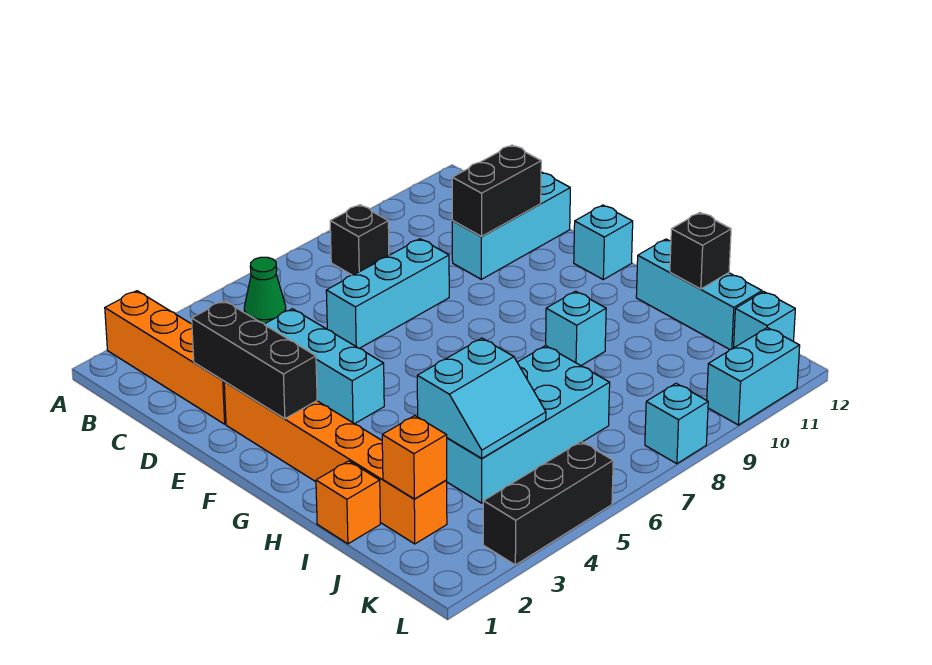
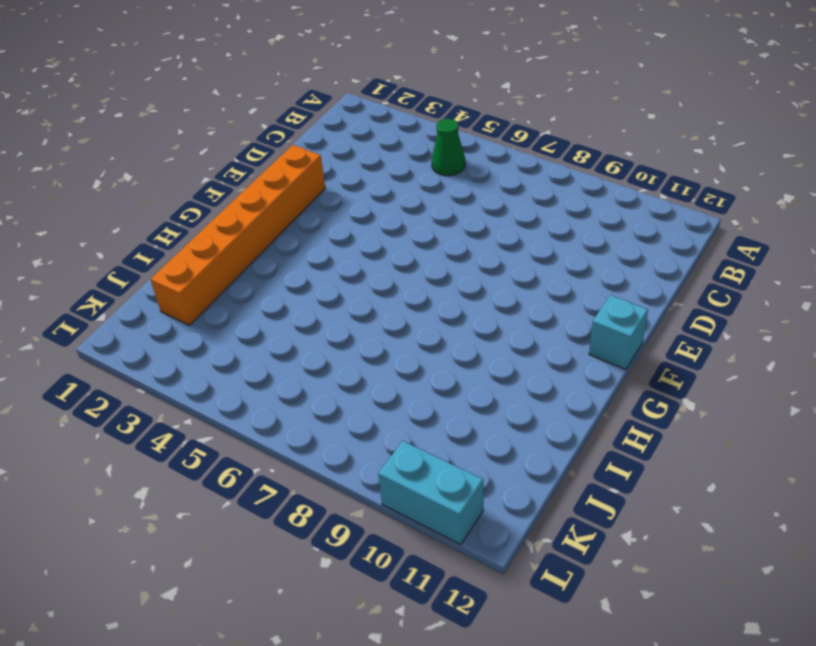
none -> orange 1x4 brick [105,291,226,424]
none -> black 1x1 brick [330,205,389,275]
none -> cyan 1x3 brick [265,309,384,424]

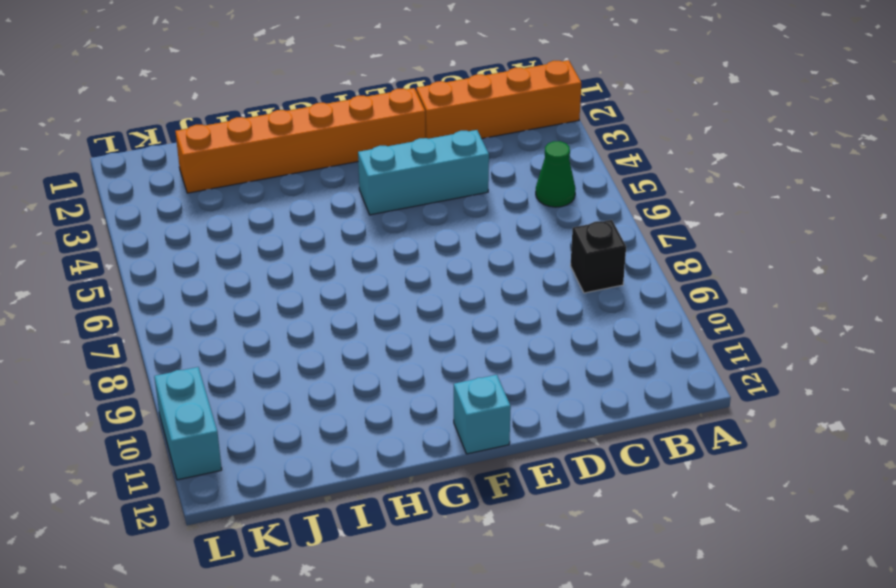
none -> cyan 1x3 brick [326,239,449,348]
none -> cyan 1x3 brick [452,172,570,279]
none -> cyan 1x1 brick [546,291,606,366]

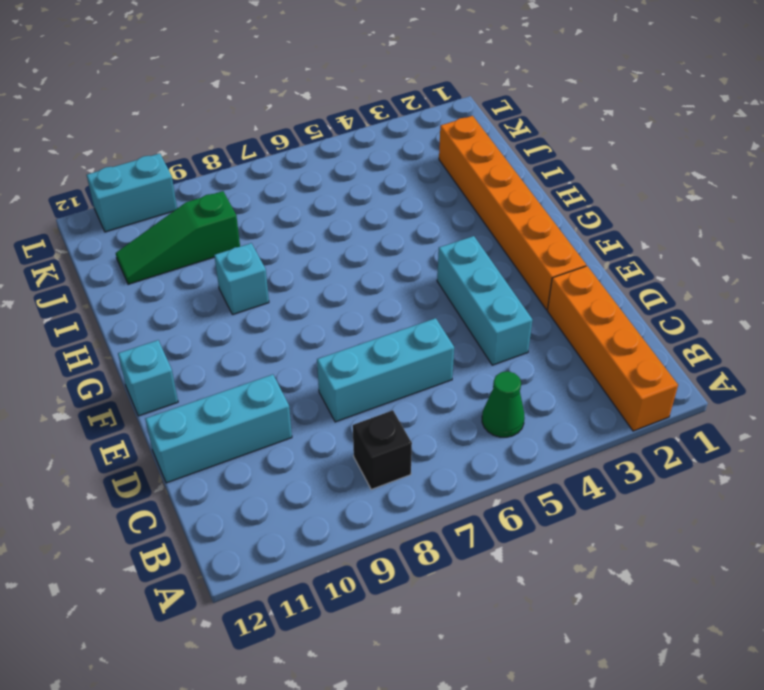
green 1x3 slope [116,191,240,284] -> none
none -> cyan 1x3 brick [636,239,762,350]
none -> orange 1x1 brick [316,461,380,544]
none -> cyan 2x4 brick [447,346,610,503]

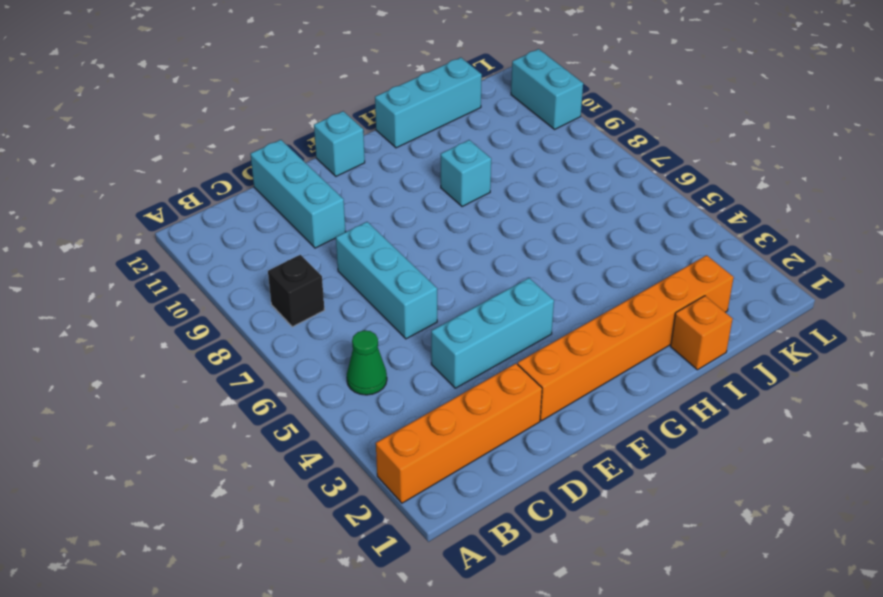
none -> cyan 2x4 brick [447,346,610,503]
none -> cyan 1x1 brick [734,292,795,348]
none -> black 1x3 brick [483,441,613,565]

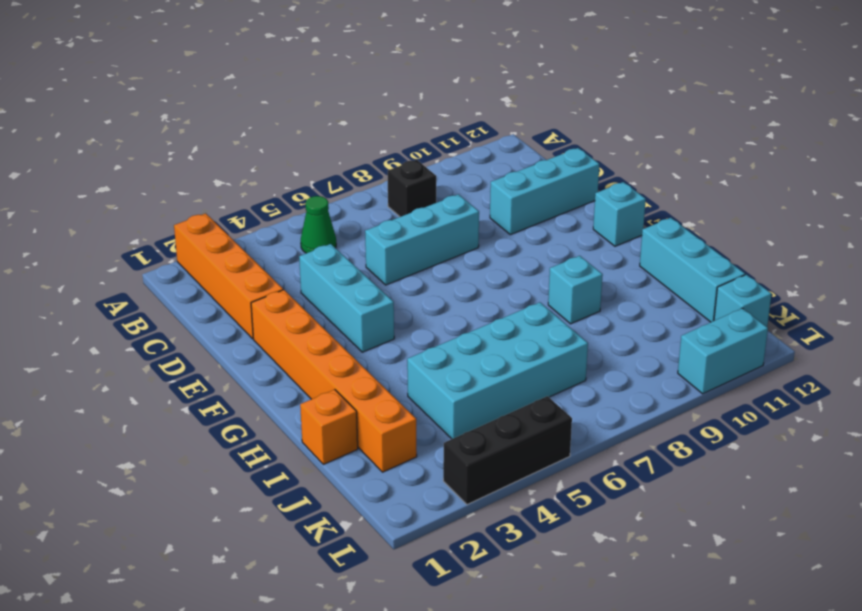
none -> cyan 1x1 brick [645,383,708,464]
none -> black 1x3 brick [192,301,317,419]
none -> black 1x2 brick [452,145,541,237]

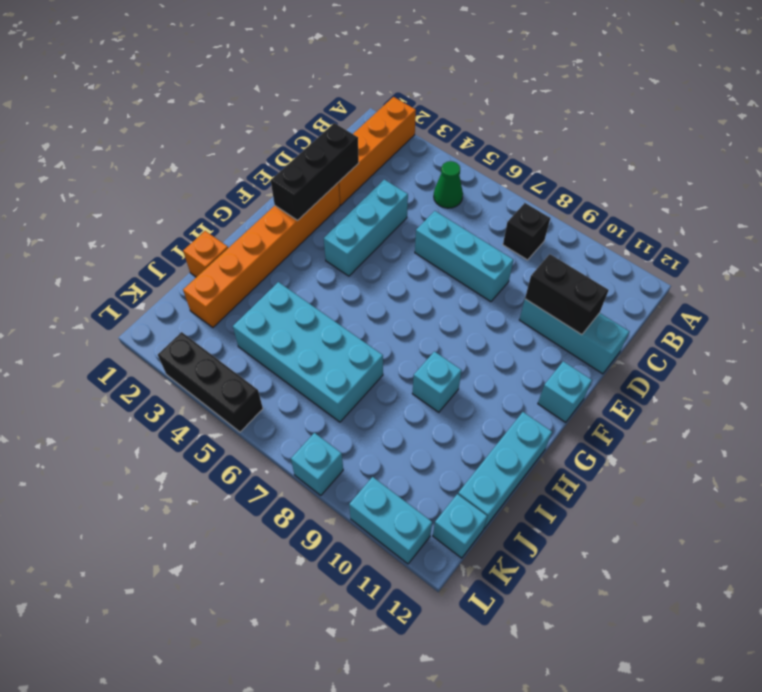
none -> cyan 2x2 slope [417,338,546,458]
none -> black 1x1 brick [670,213,731,289]
none -> orange 1x1 brick [382,416,447,499]

